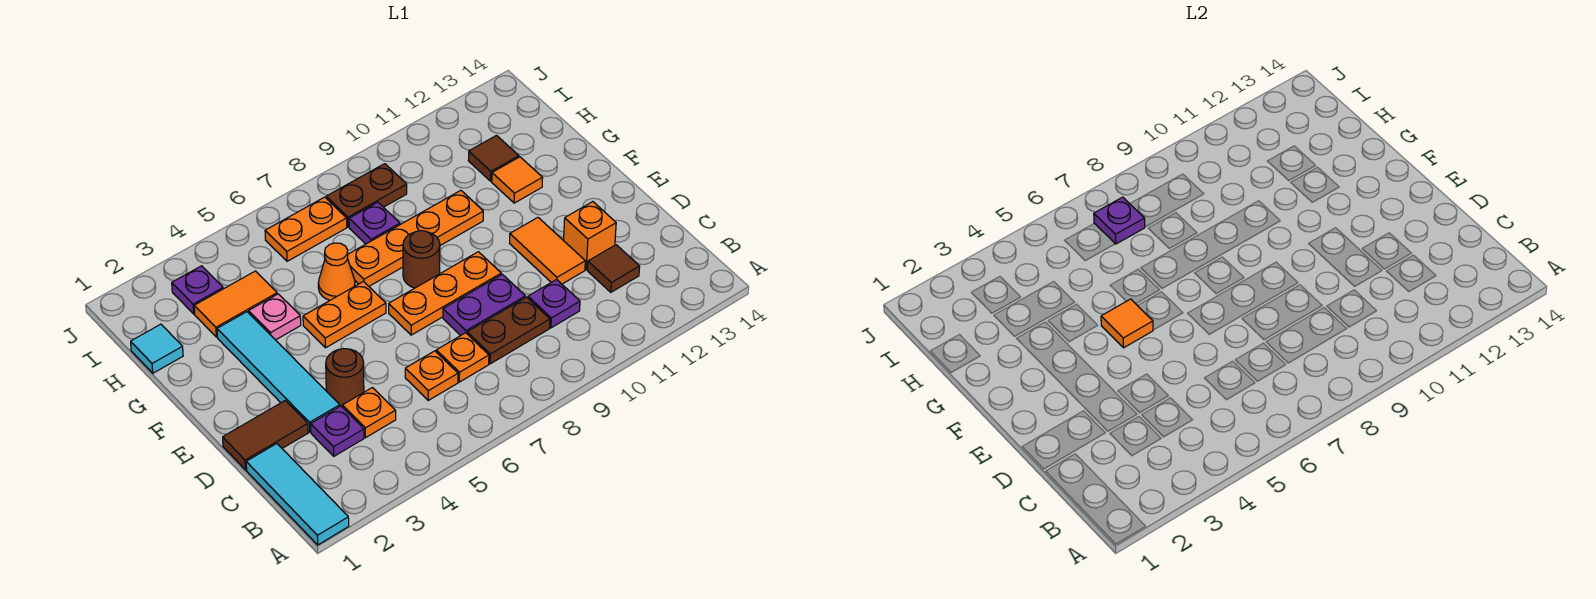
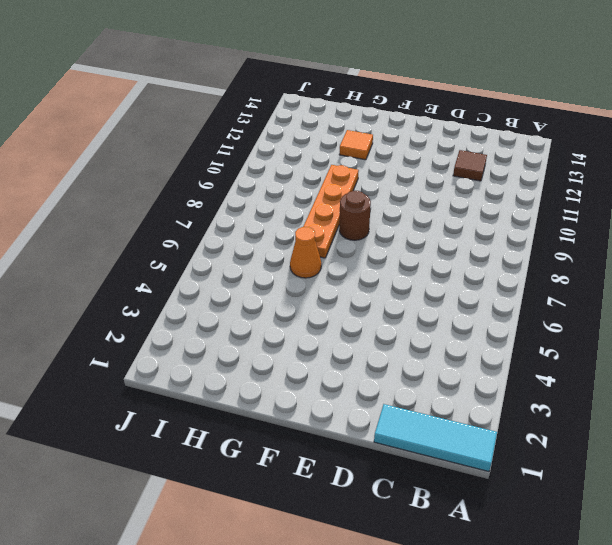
none -> purple 1x1 plate [311,406,364,456]
none -> orange 1x1 plate [342,388,396,438]
none -> orange 1x1 plate [405,351,458,400]
none -> orange 1x1 plate [436,333,489,382]

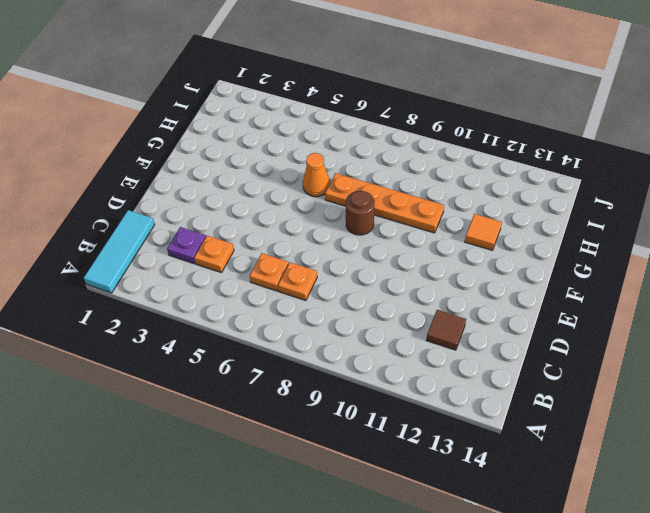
none -> brown 1x2 plate [467,297,550,364]
none -> purple 1x1 plate [528,279,580,328]
none -> brown 1x2 tile [223,401,308,470]
none -> cyan 1x4 tile [217,312,340,432]

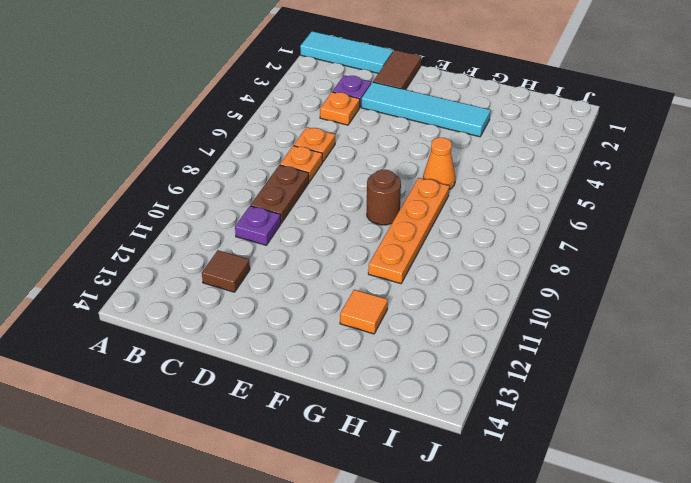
none -> brown 1x1 round brick [326,349,364,406]
none -> purple 1x2 plate [443,274,525,336]
none -> orange 1x2 tile [510,218,585,284]
none -> orange 1x1 brick [564,202,616,270]

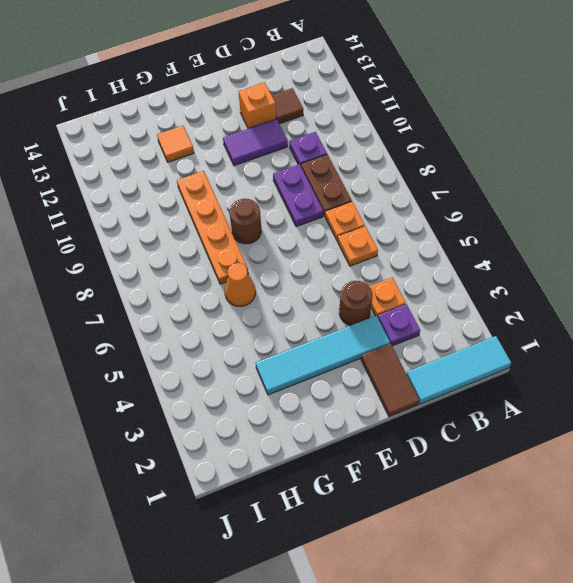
purple 1x2 tile [223,119,288,166] -> orange 1x2 tile [510,218,585,284]
none -> orange 1x3 plate [389,252,501,335]
none -> orange 1x2 plate [303,282,386,348]
none -> pink 1x1 plate [249,294,301,340]
none -> cyan 1x1 tile [131,324,183,373]

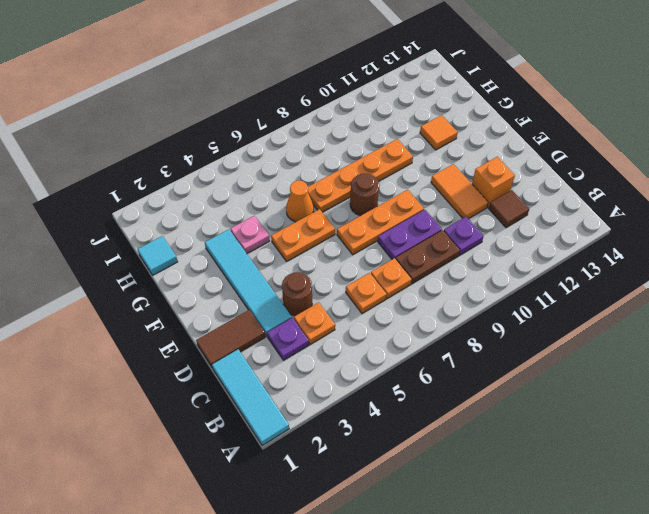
none -> orange 1x2 tile [194,271,277,337]
none -> purple 1x1 plate [349,202,400,244]
none -> brown 1x1 tile [468,136,519,181]
none -> purple 1x1 plate [172,266,223,314]

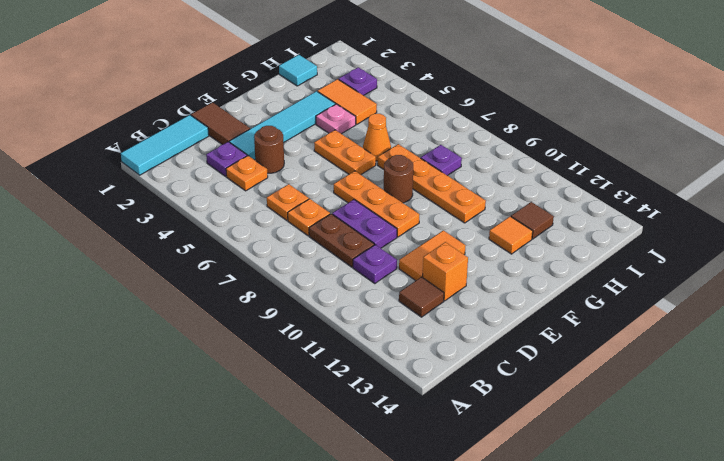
none -> orange 1x2 plate [265,197,347,261]
none -> brown 1x2 plate [326,164,407,227]
none -> orange 1x1 tile [1101,299,1153,348]
none -> purple 1x1 plate [1094,197,1145,244]

